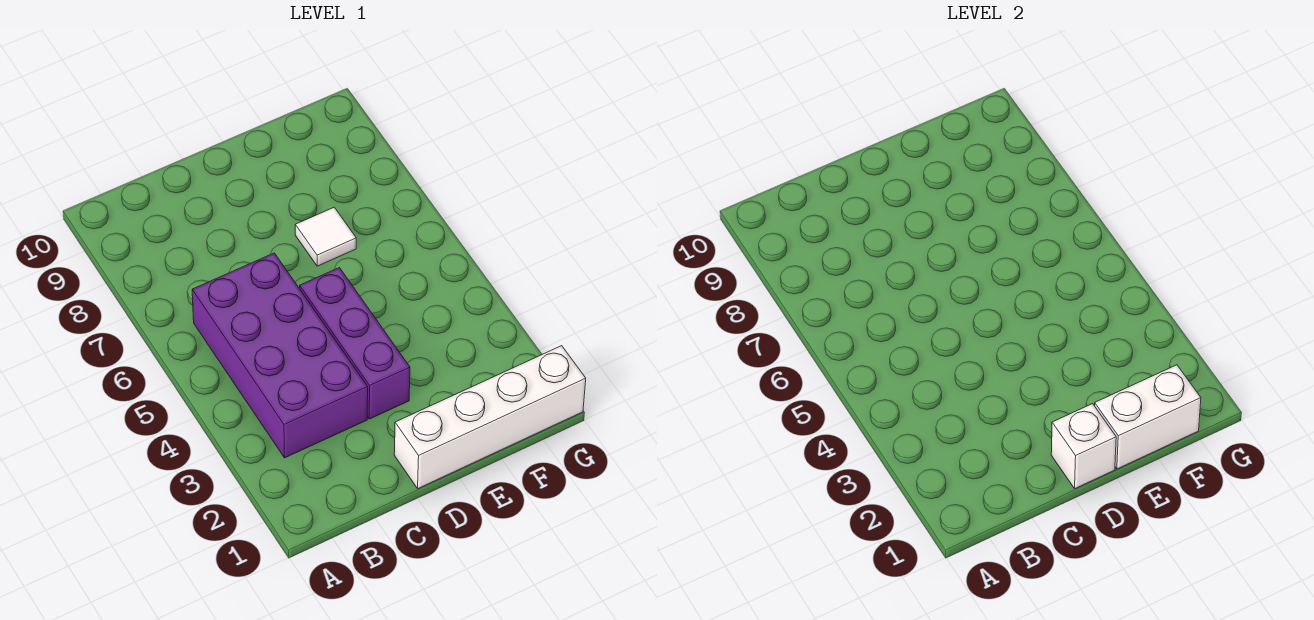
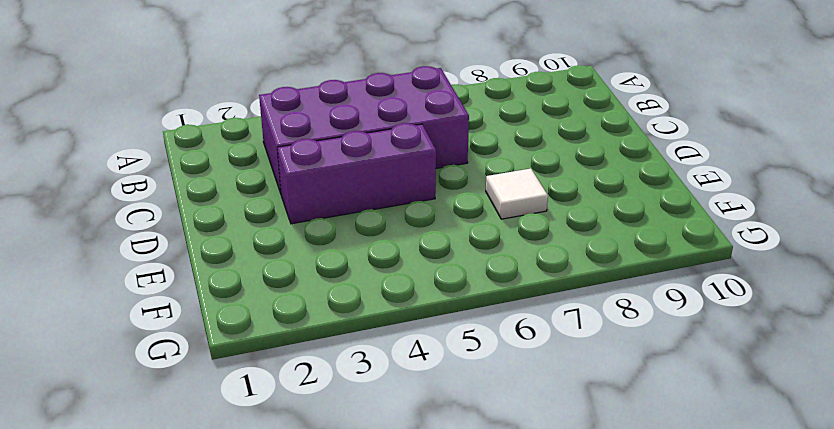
none -> white 1x4 brick [394,346,586,488]
none -> white 1x1 brick [1051,404,1116,488]

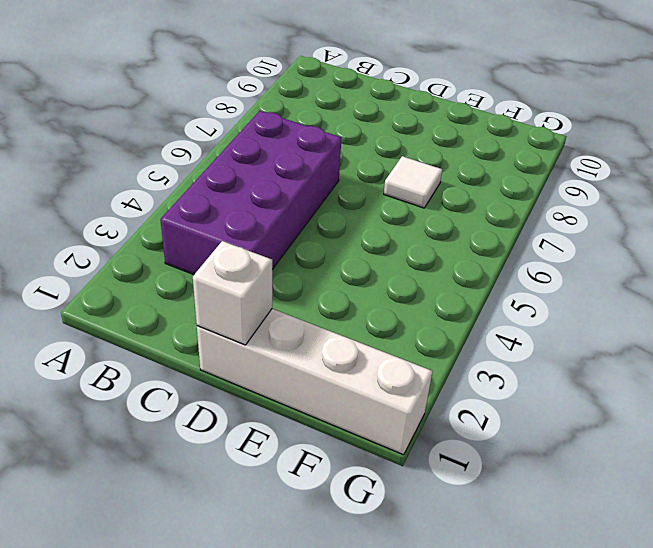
none -> purple 1x3 brick [300,268,410,419]
none -> white 1x2 brick [1095,365,1201,469]

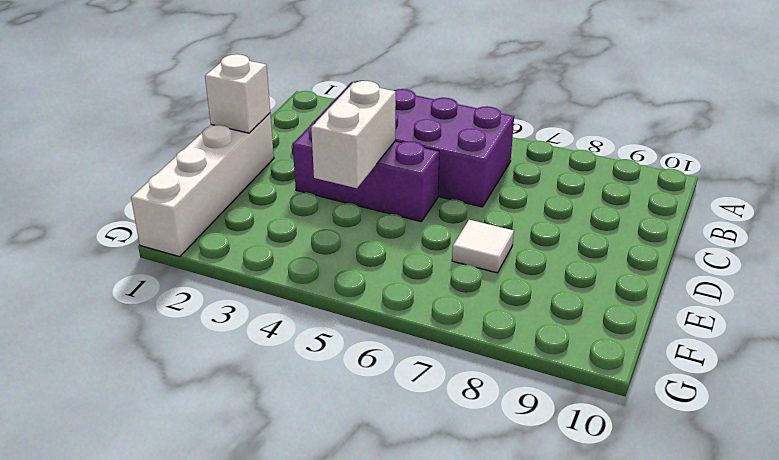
white 1x2 brick [311,81,396,188] -> white 1x2 brick moved to [1095,365,1201,469]

